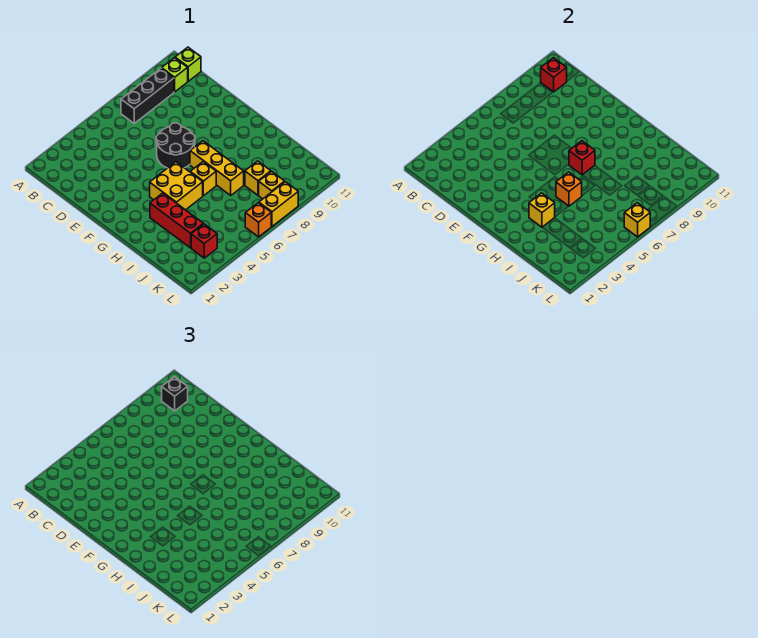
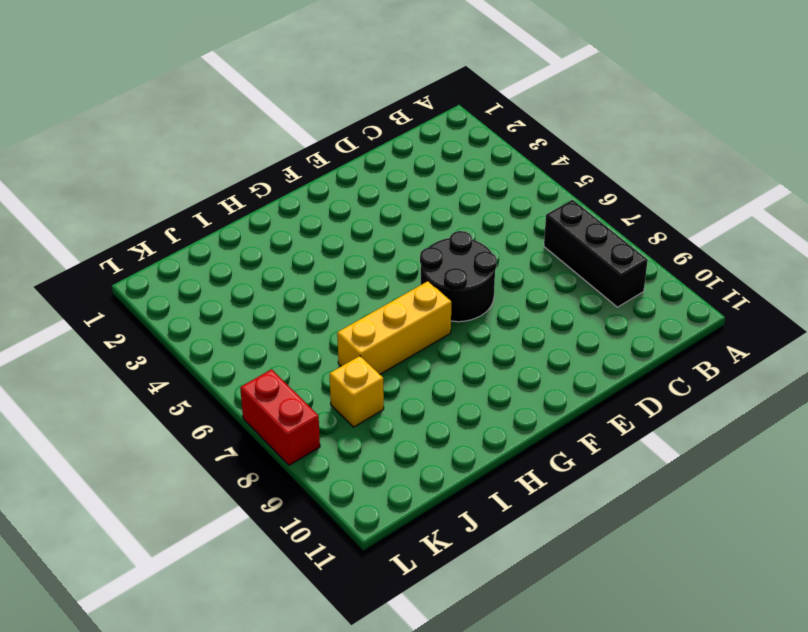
red 1x2 brick [240,369,320,465] -> yellow 1x2 brick [259,182,298,226]
none -> lime 1x1 brick [162,58,188,92]
none -> lime 1x1 brick [175,47,201,81]
none -> yellow 2x2 brick [150,162,203,210]

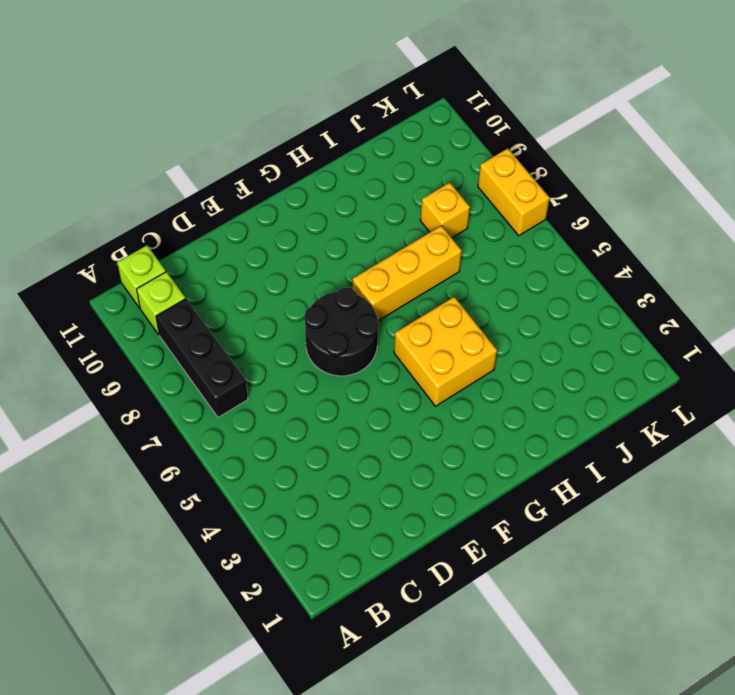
none -> red 1x3 brick [150,193,203,248]
none -> yellow 1x1 brick [191,162,216,196]
none -> red 1x1 brick [191,224,217,258]

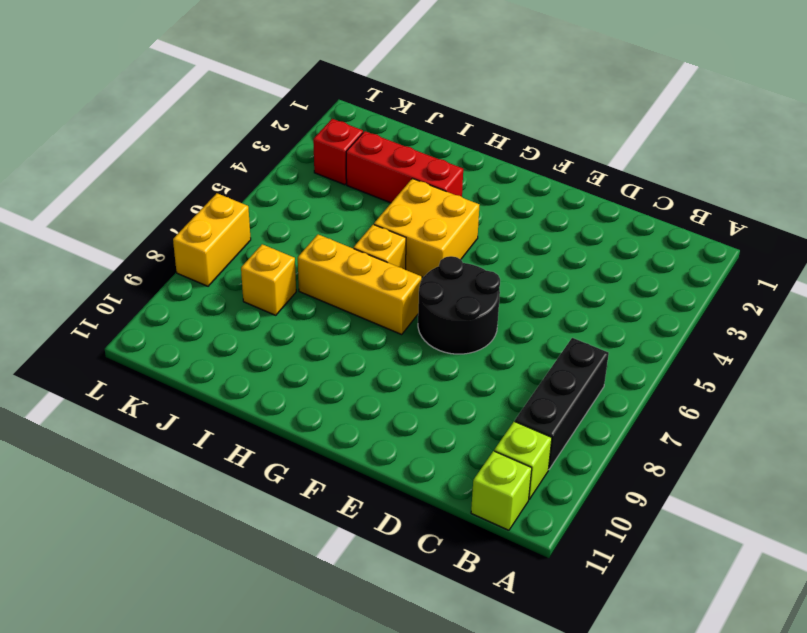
none -> yellow 1x1 brick [259,171,285,199]
none -> orange 1x1 brick [245,203,271,237]
none -> red 1x1 brick [541,58,567,92]

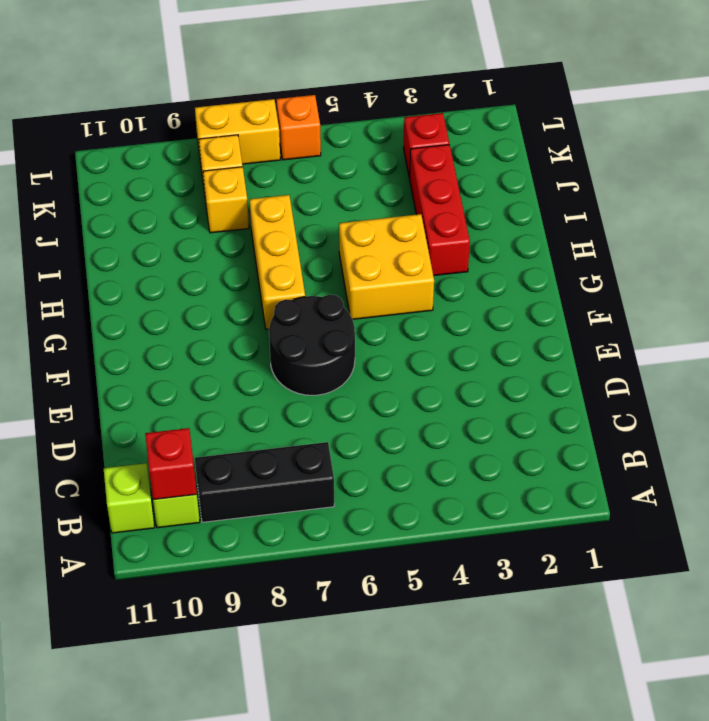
none -> yellow 1x1 brick [191,162,216,196]
none -> red 1x1 brick [569,141,595,175]
none -> yellow 1x1 brick [529,193,555,227]

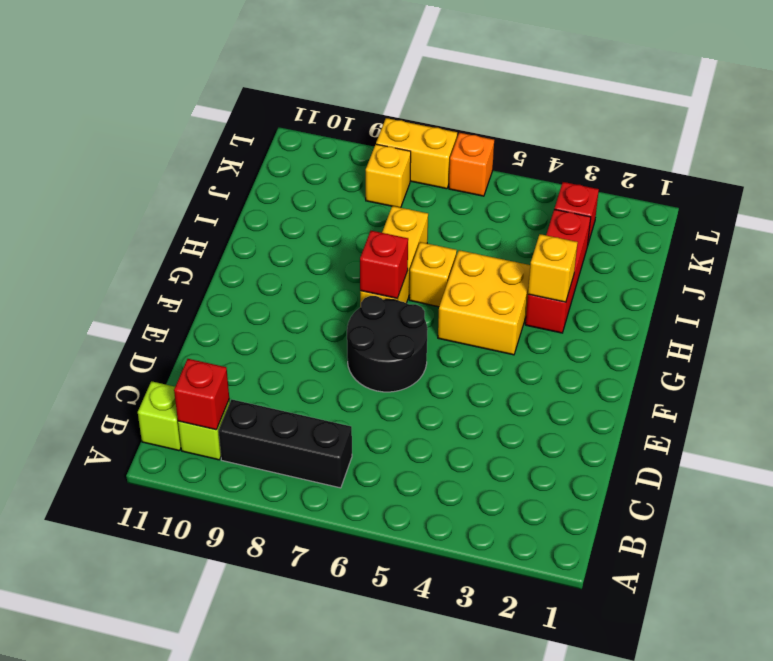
none -> yellow 1x1 brick [245,161,271,195]
none -> orange 1x1 brick [556,172,582,206]
none -> yellow 1x1 brick [624,203,650,237]

